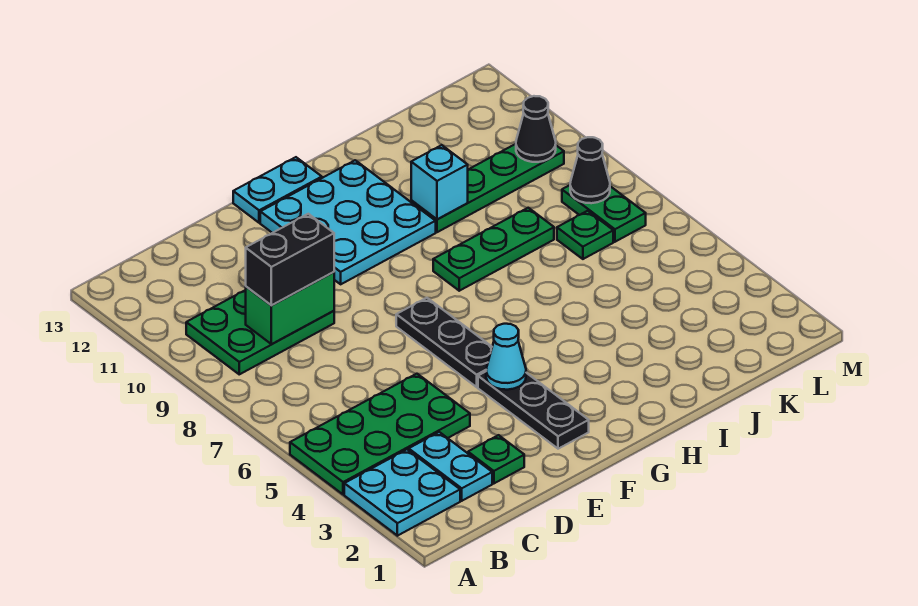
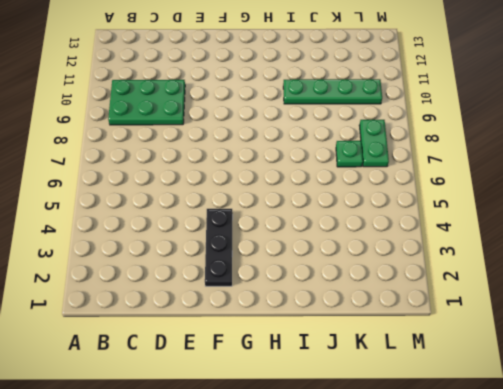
none -> cyan 2x2 plate [344,450,460,536]
none -> green 2x4 plate [290,374,470,495]
none -> cyan 1x2 plate [409,432,492,501]

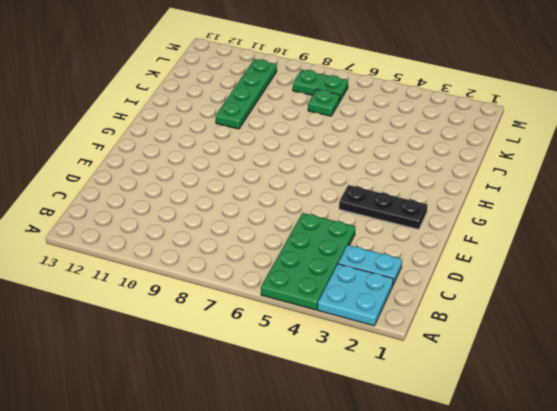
none -> green 2x3 plate [186,290,334,374]
none -> green 1x1 plate [468,435,524,483]
none -> black 1x3 plate [396,298,492,387]

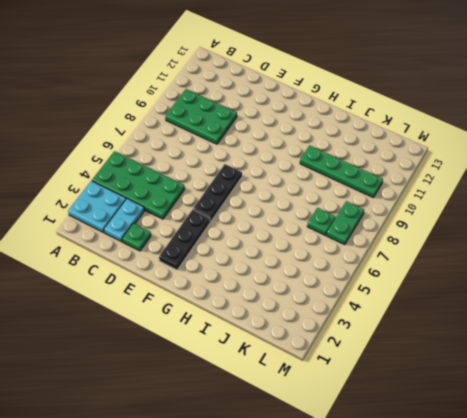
none -> cyan 3x3 plate [260,160,436,284]
none -> cyan 1x2 plate [233,157,322,223]
none -> green 1x3 plate [433,208,554,291]

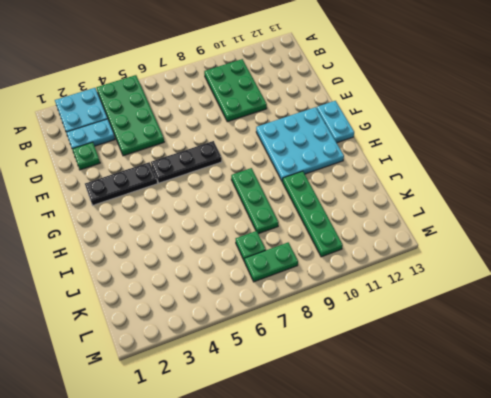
none -> green 1x2 brick [246,272,334,344]
none -> cyan 1x1 cone [486,324,526,390]
none -> cyan 1x1 brick [411,145,468,219]

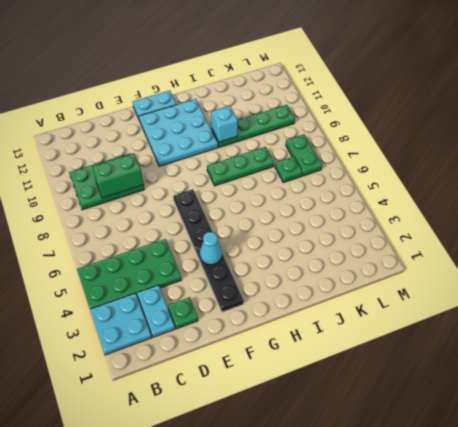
none -> black 1x1 cone [570,137,610,203]
none -> black 1x1 cone [516,96,556,162]
none -> black 1x2 brick [246,214,334,306]

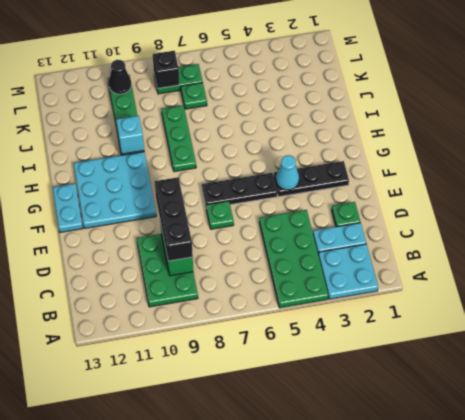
black 1x3 brick [155,177,193,261] -> black 1x2 brick [246,214,334,306]
green 1x1 plate [206,201,234,229] -> none
black 1x1 brick [153,51,179,89] -> black 1x1 cone [570,137,610,203]

